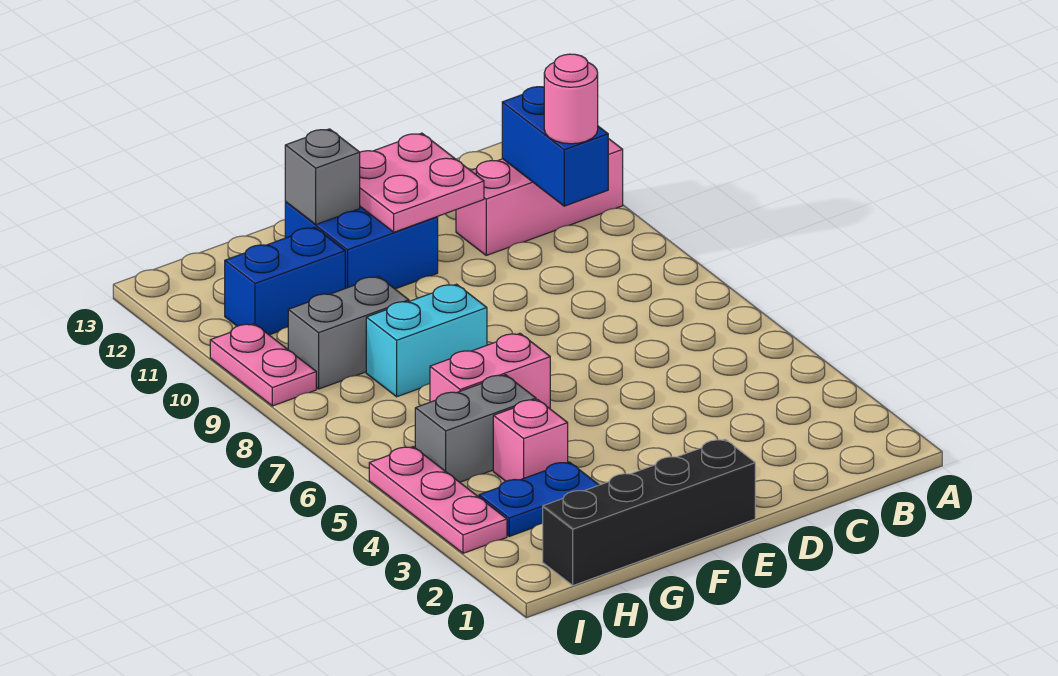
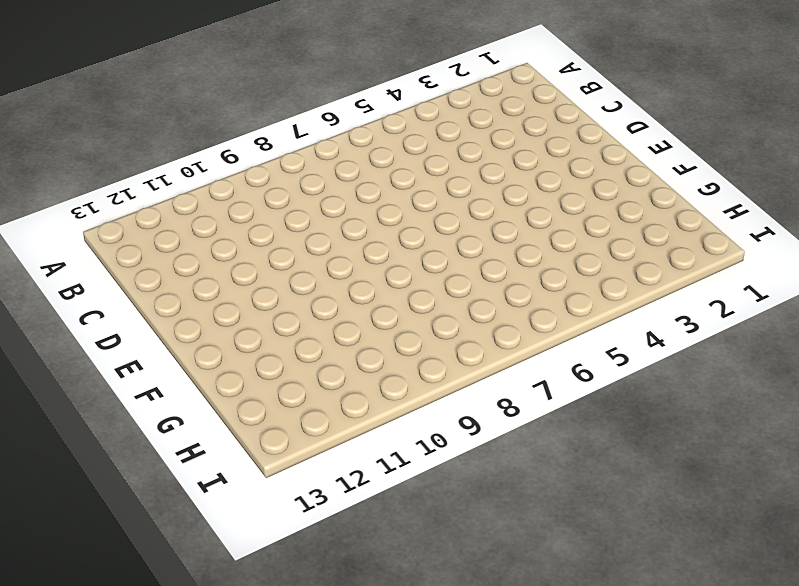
none -> pink 1x3 brick [456,138,623,255]
none -> black 1x4 brick [543,439,755,585]
none -> blue 2x2 brick [285,202,438,289]

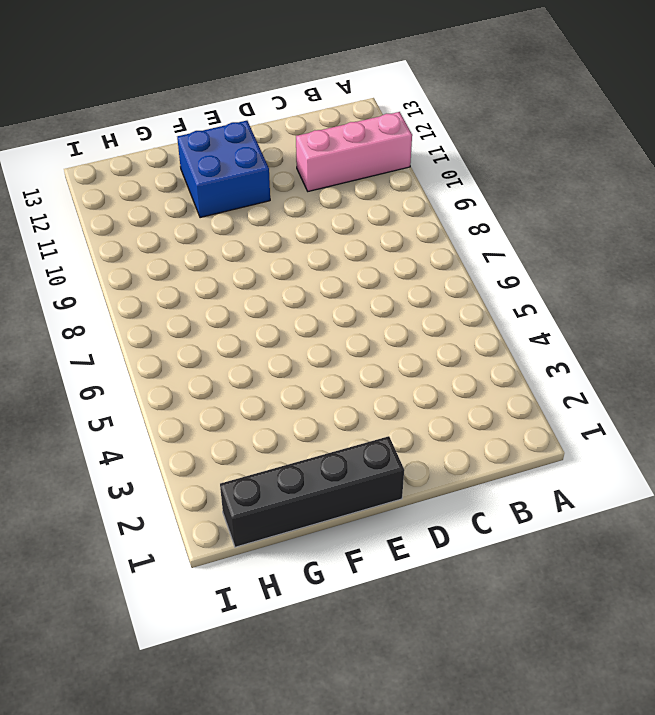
none -> pink 1x2 brick [430,333,550,409]
none -> cyan 1x2 brick [366,284,487,397]
none -> blue 1x2 plate [479,462,599,536]

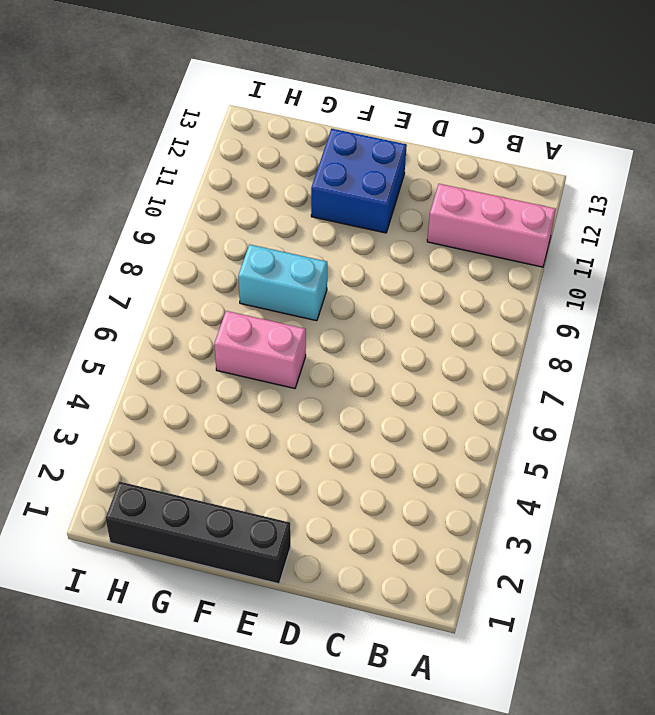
none -> blue 1x2 plate [479,462,599,536]
none -> pink 1x1 brick [493,399,568,481]
none -> grey 1x2 brick [415,375,536,482]

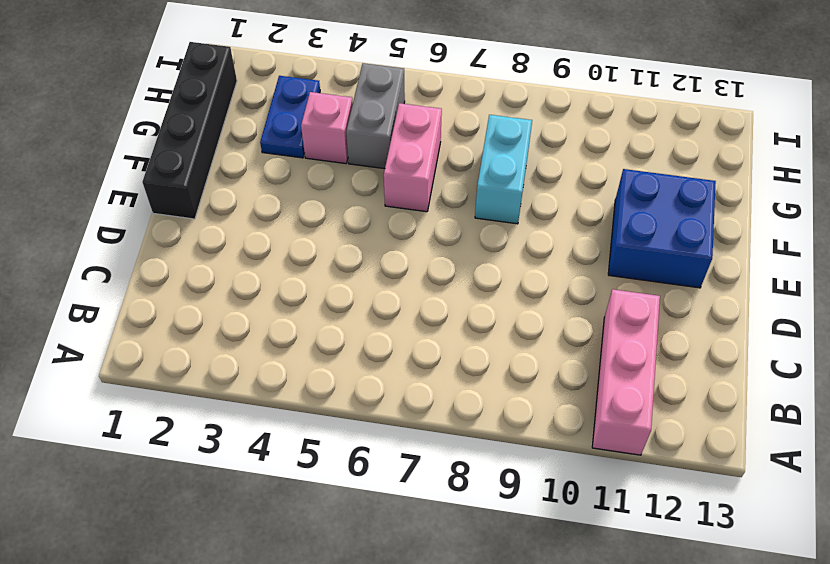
none -> grey 1x2 brick [288,277,409,389]
none -> blue 1x2 brick [225,228,345,335]
none -> pink 1x3 plate [369,447,507,553]

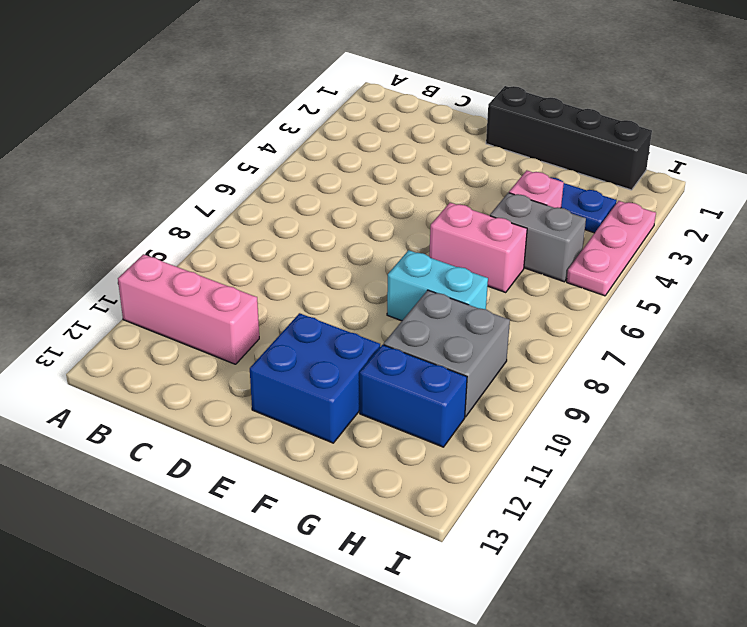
grey 2x2 brick [384,290,510,417] -> grey 1x2 brick [288,277,409,389]
none -> pink 1x2 plate [210,324,316,406]
none -> blue 1x2 brick [502,87,608,206]
none -> pink 2x2 plate [360,133,484,232]

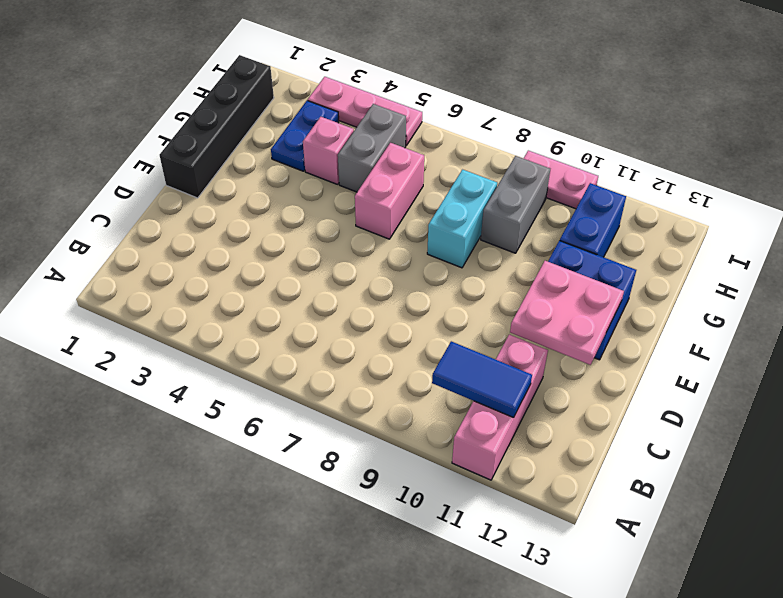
blue 1x2 tile [432,341,532,418] -> blue 1x2 brick [502,87,608,206]
none -> grey 1x1 brick [285,129,360,224]
none -> pink 1x1 round brick [544,54,598,144]

